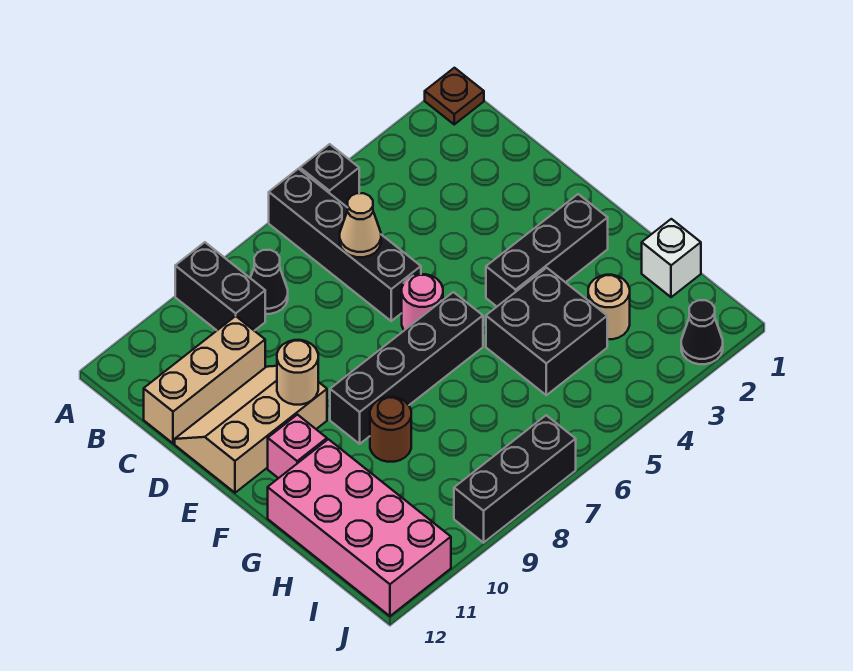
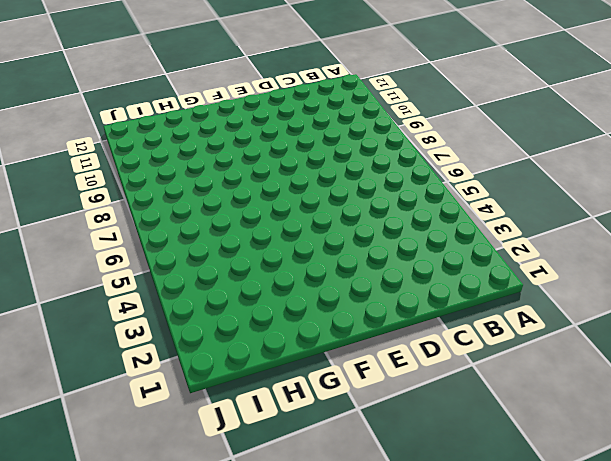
none -> brown 1x1 plate [425,68,484,124]
none -> black 1x1 brick [300,144,359,208]
none -> black 1x4 brick [269,169,421,321]

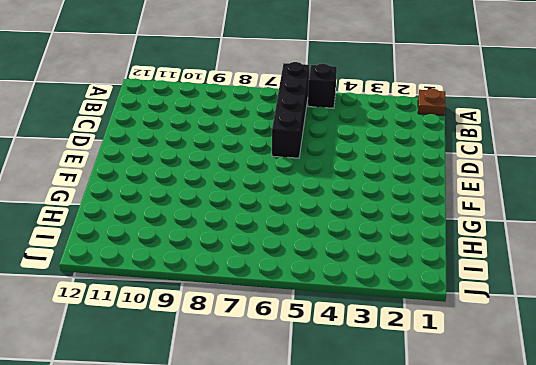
none -> black 1x2 brick [175,242,265,331]
none -> black 1x1 cone [251,250,288,314]
none -> tan 1x3 brick [144,316,265,443]

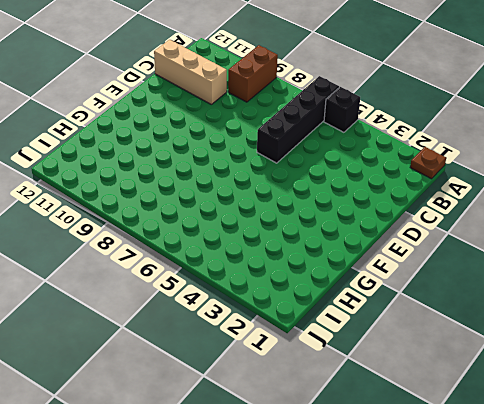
brown 1x2 brick [228,45,278,102] -> black 1x2 brick [175,242,265,331]
none -> black 1x1 cone [251,250,288,314]
none -> tan 2x3 slope [175,366,327,493]
none -> pink 1x1 round brick [402,274,443,330]

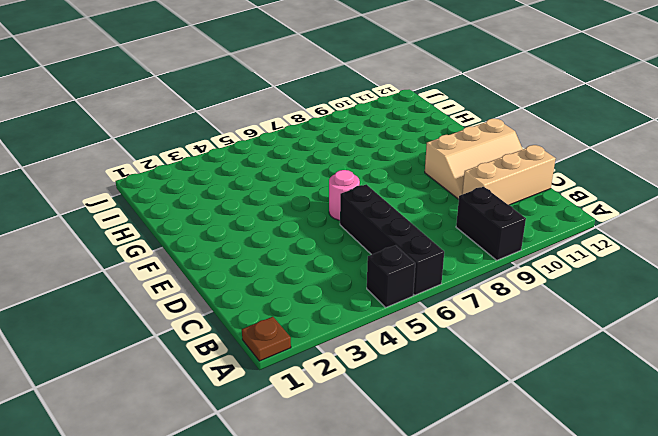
none -> black 1x1 cone [251,250,288,314]
none -> black 1x3 brick [486,194,608,306]
none -> black 1x4 brick [330,292,483,444]

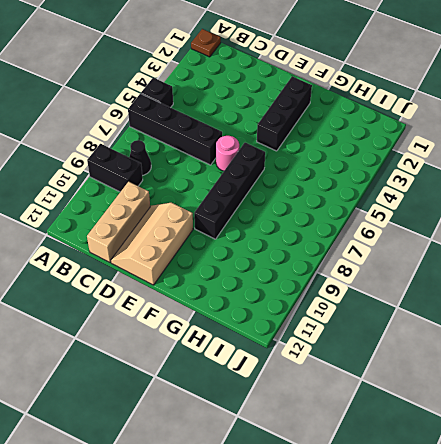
none -> pink 1x1 brick [268,415,327,478]
none -> black 2x2 brick [486,268,607,395]
none -> brown 1x1 round brick [370,397,411,462]

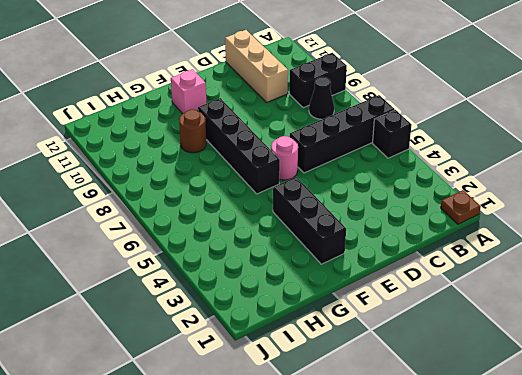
none -> tan 2x3 slope [175,366,327,493]
none -> black 2x2 brick [486,268,607,395]
none -> pink 2x4 brick [268,439,451,616]

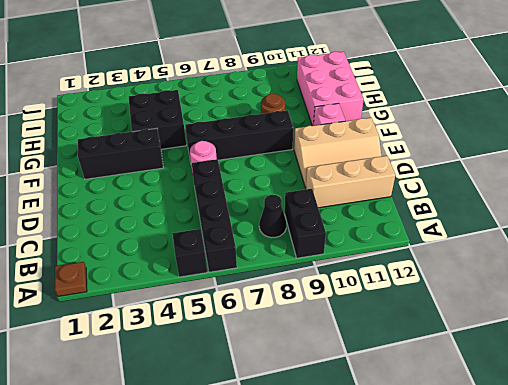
pink 2x3 brick [297,52,364,126] -> pink 2x4 brick [268,439,451,616]
none -> white 1x1 brick [642,219,701,297]
none -> tan 1x1 round brick [588,275,630,339]
none -> black 1x1 cone [681,300,723,364]

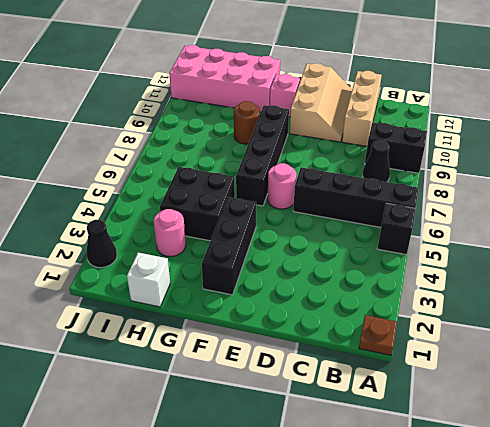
pink 1x1 round brick [154,209,186,257] -> tan 1x1 round brick [588,275,630,339]
none -> black 1x3 brick [454,415,576,543]
none -> tan 1x1 cone [340,193,381,257]
none -> tan 1x1 round brick [277,340,318,405]

